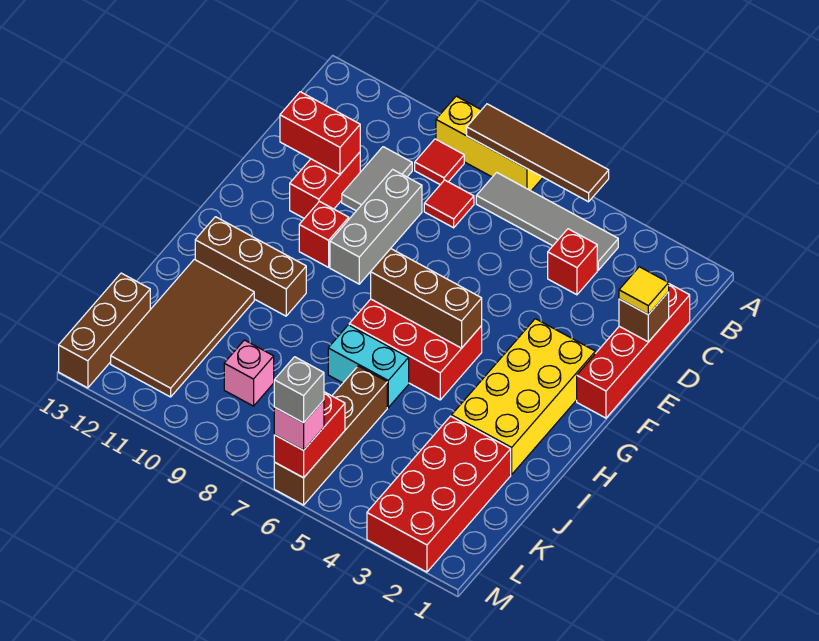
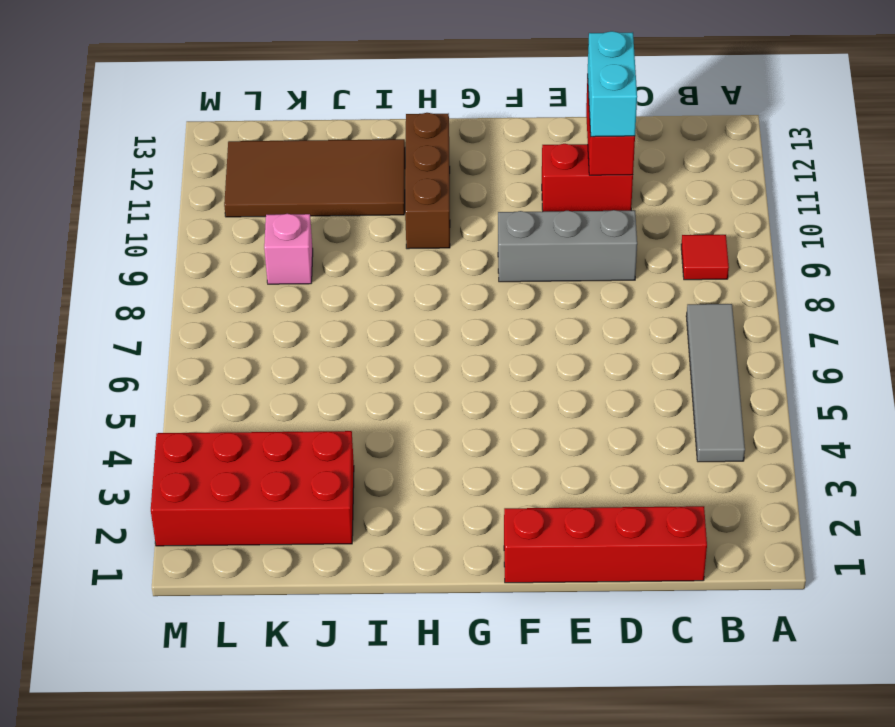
cyan 1x2 brick [588,31,637,137] -> cyan 1x2 brick moved to [328,325,409,407]
none -> yellow 1x3 brick [436,96,543,191]
none -> red 1x1 brick [548,229,597,295]
none -> red 1x1 tile [424,180,474,228]

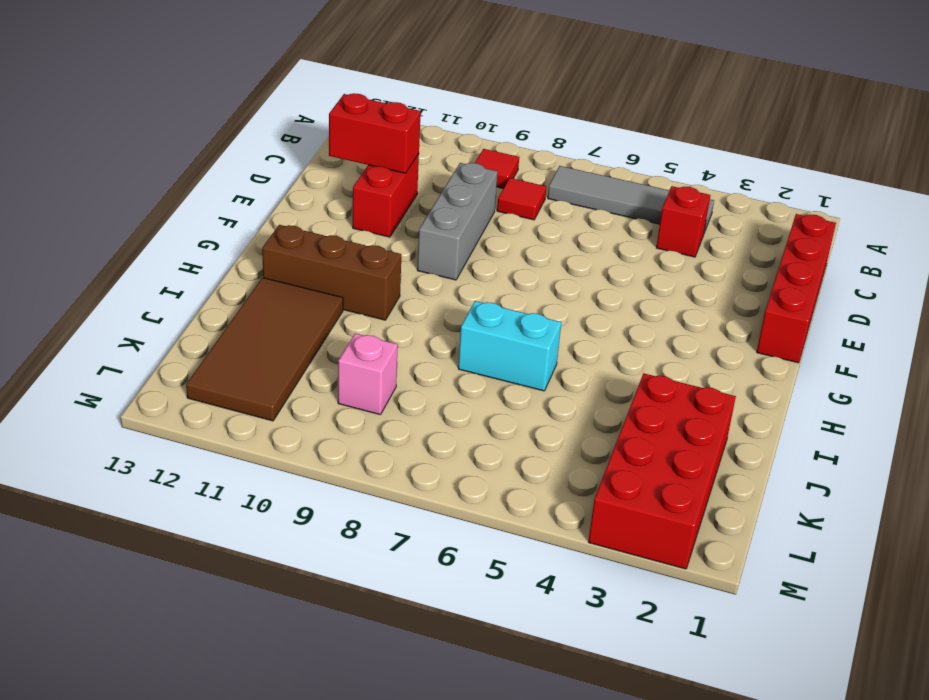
none -> yellow 1x3 brick [436,96,543,191]
none -> grey 1x2 tile [342,147,412,211]
none -> yellow 2x4 brick [452,319,595,474]

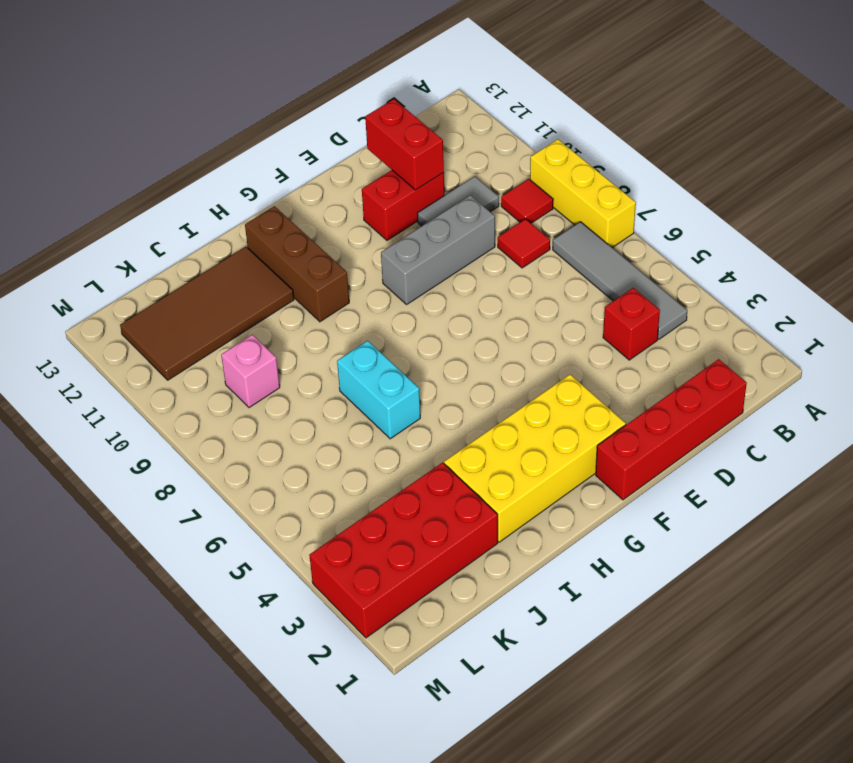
none -> red 1x1 brick [299,202,349,267]
none -> red 2x3 brick [349,299,482,400]
none -> brown 1x4 brick [274,366,387,505]

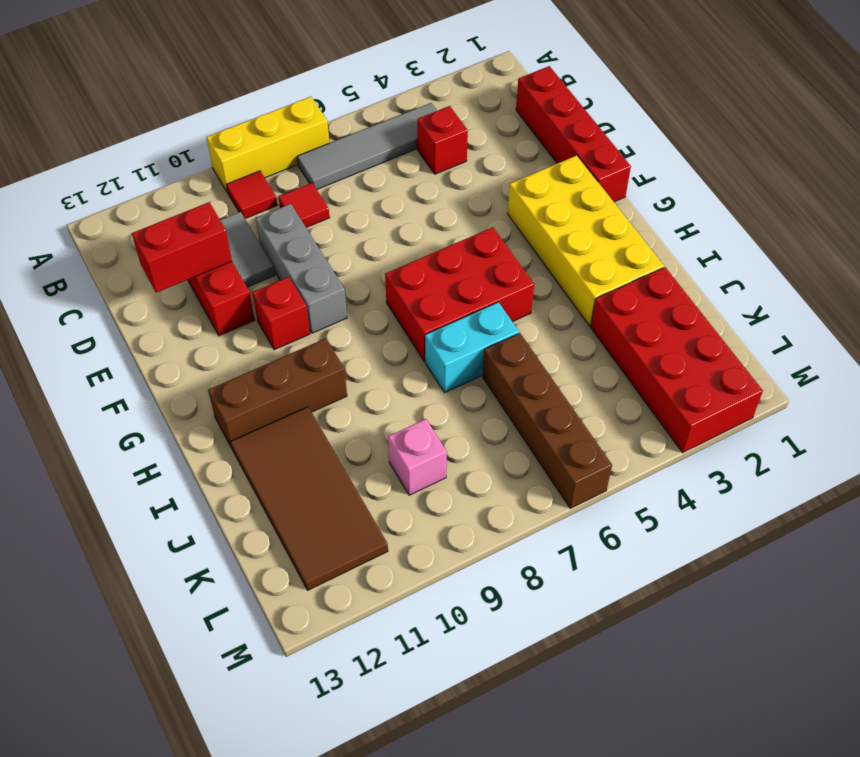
none -> brown 1x3 brick [59,273,150,388]
none -> brown 1x4 tile [467,104,609,202]
none -> brown 1x1 brick [619,292,669,342]

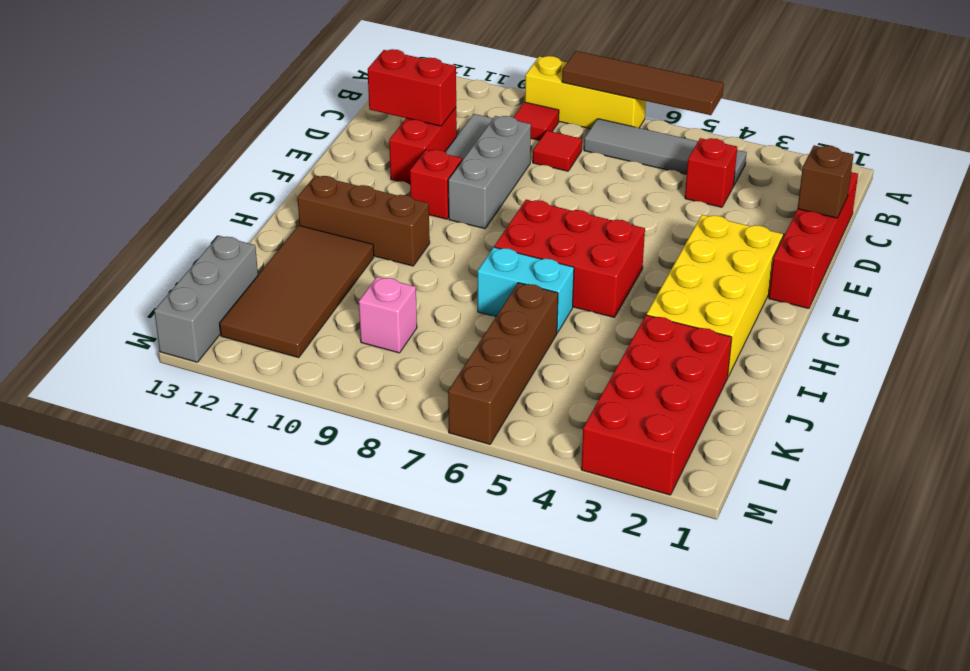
grey 1x3 brick [154,236,258,362] -> brown 1x3 brick [59,273,150,388]
none -> brown 1x3 brick [371,249,482,348]
none -> red 1x2 brick [274,392,345,478]
none -> yellow 1x1 tile [619,267,669,315]

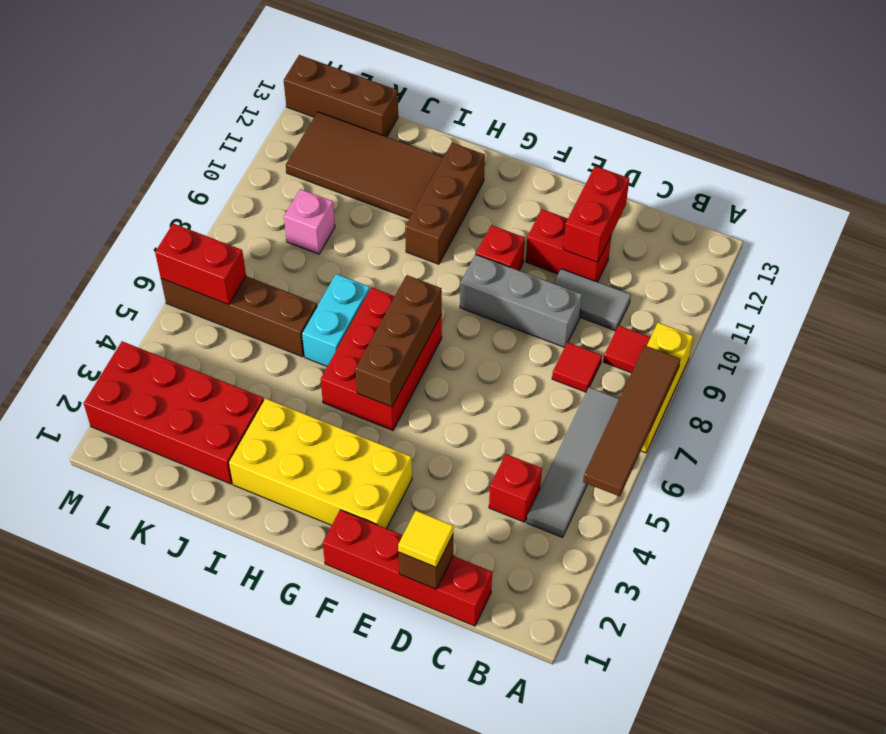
none -> pink 1x1 brick [274,400,324,450]
none -> grey 1x1 brick [274,357,324,423]

